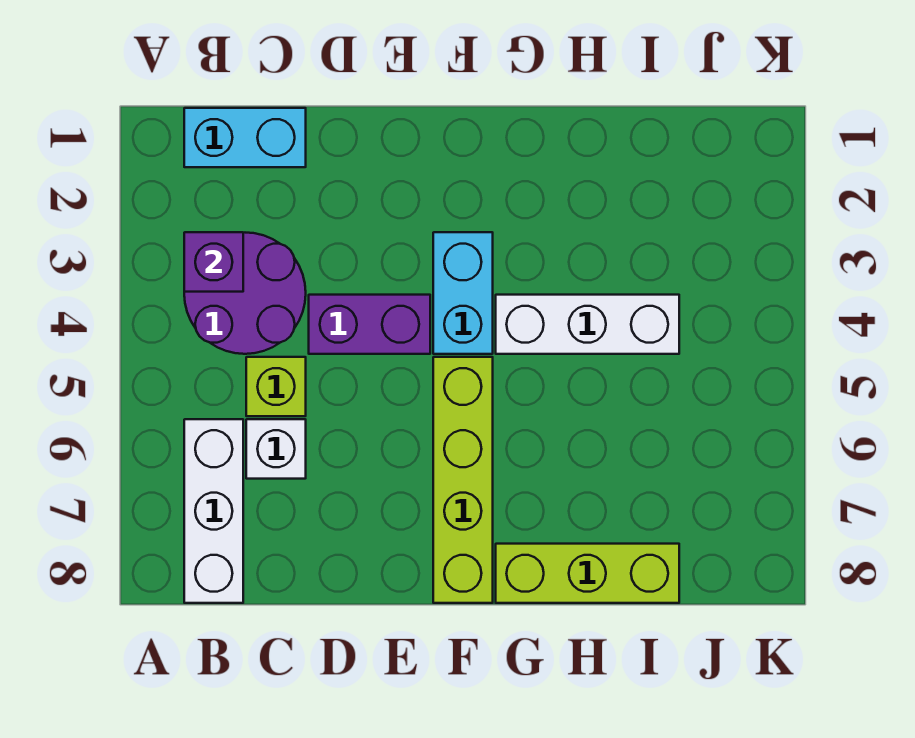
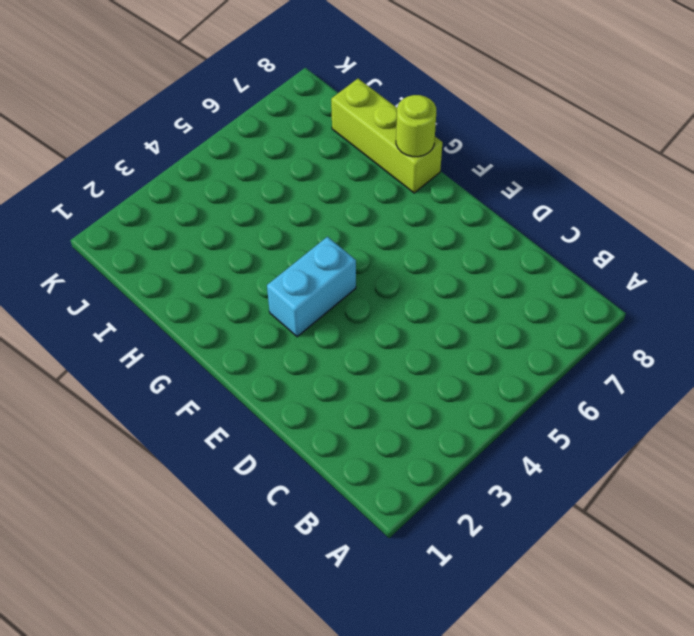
lime 1x1 round brick [396,95,436,157] -> none
none -> cyan 1x2 brick [184,108,306,167]
none -> purple 2x2 round brick [184,233,306,354]

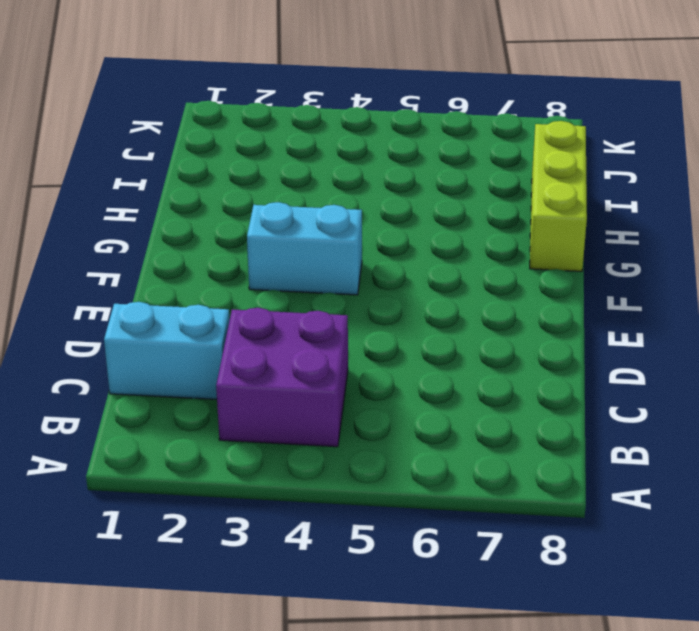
purple 2x2 brick [216,308,348,447] -> purple 2x2 round brick [184,233,306,354]
cyan 1x2 brick [104,302,230,399] -> cyan 1x2 brick turned to [184,108,306,167]
none -> white 1x3 brick [184,419,243,603]
none -> lime 1x1 brick [246,357,306,416]

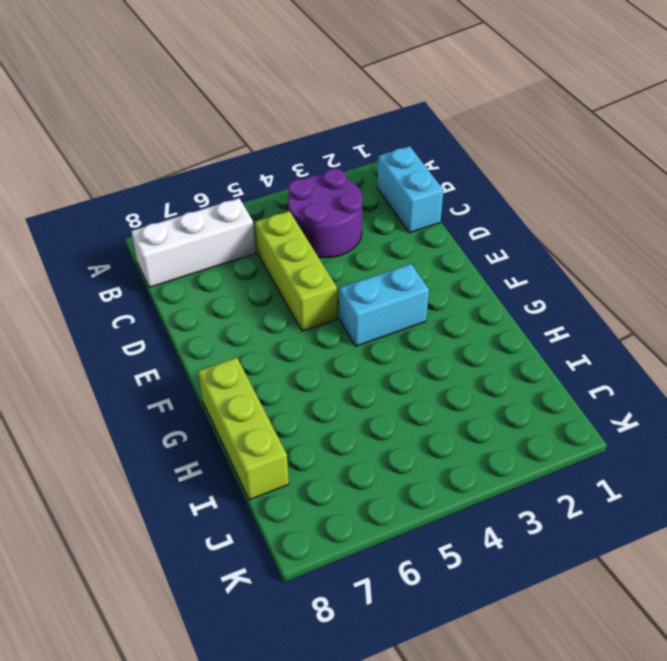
lime 1x3 brick [255,211,337,331] -> lime 1x1 brick [246,357,306,416]
none -> white 1x1 brick [246,419,306,479]
none -> purple 1x2 brick [309,295,430,354]

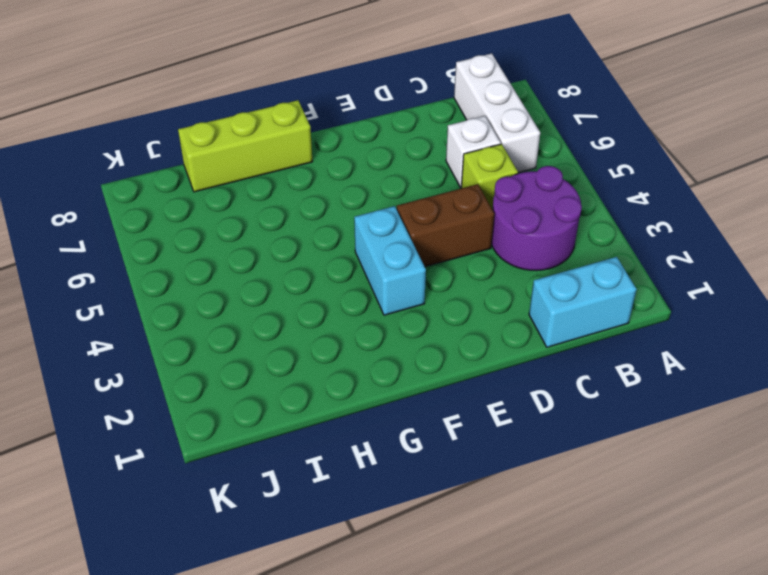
brown 1x2 brick [397,184,494,267] -> purple 1x2 brick [309,295,430,354]
none -> lime 1x4 brick [433,357,493,603]
none -> white 1x3 brick [496,295,679,354]

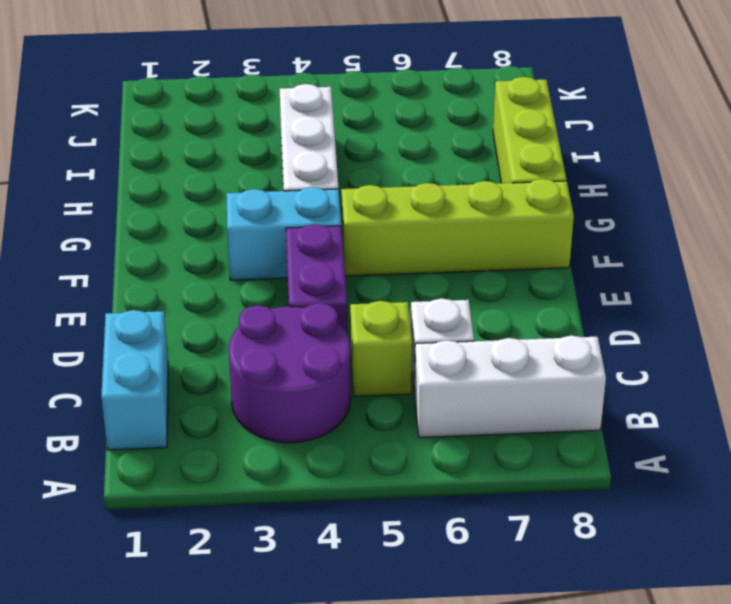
none -> purple 1x1 brick [184,232,243,292]

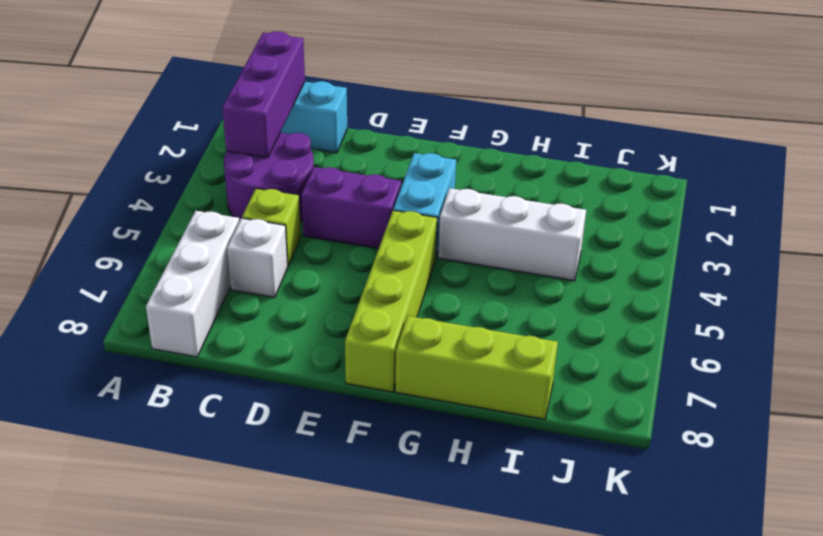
purple 1x3 brick [222,31,305,158] -> purple 1x1 brick [184,232,243,292]

